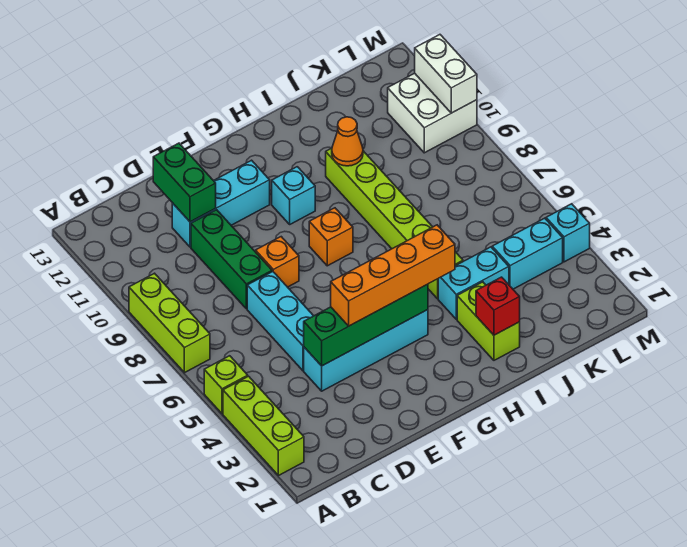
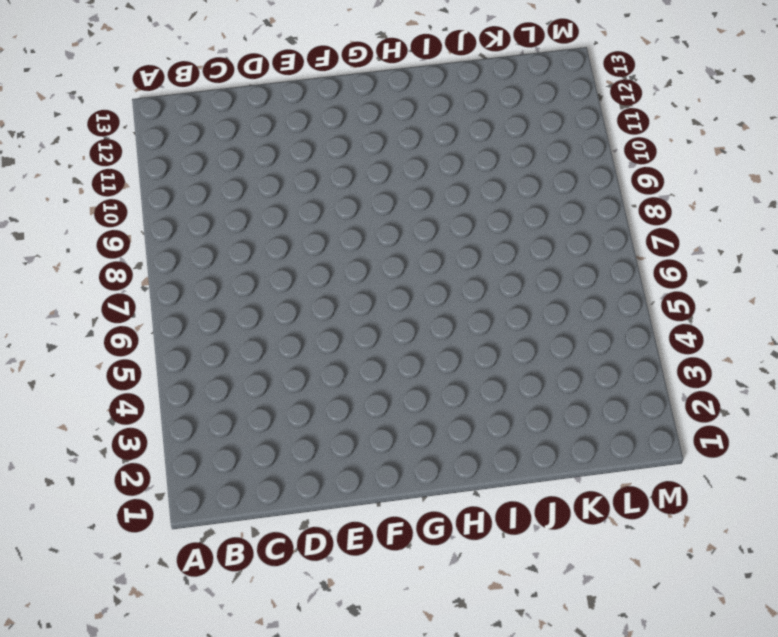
none -> lime 1x3 brick [223,376,304,476]
none -> lime 1x1 brick [204,356,248,414]
none -> lime 1x3 brick [129,273,210,373]

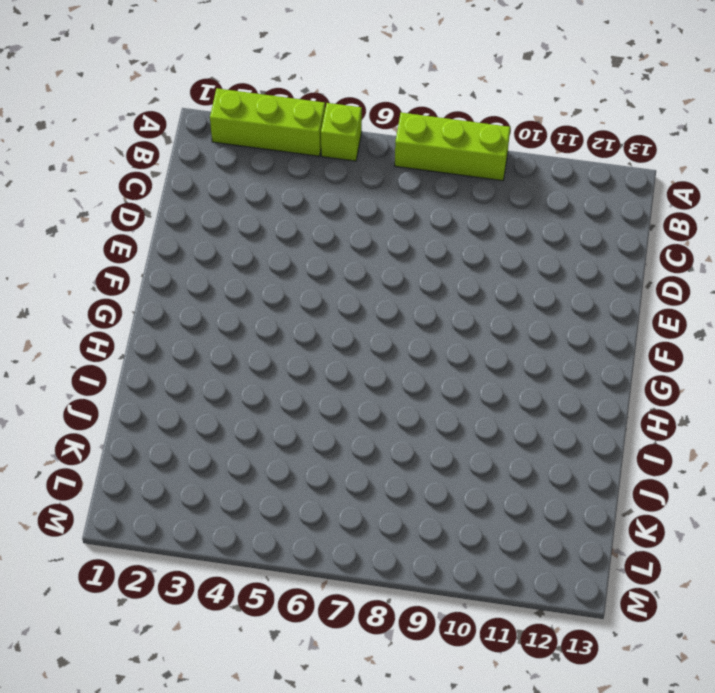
none -> cyan 1x4 brick [304,310,428,391]
none -> cyan 1x3 brick [247,272,313,371]
none -> green 1x3 brick [191,210,272,309]

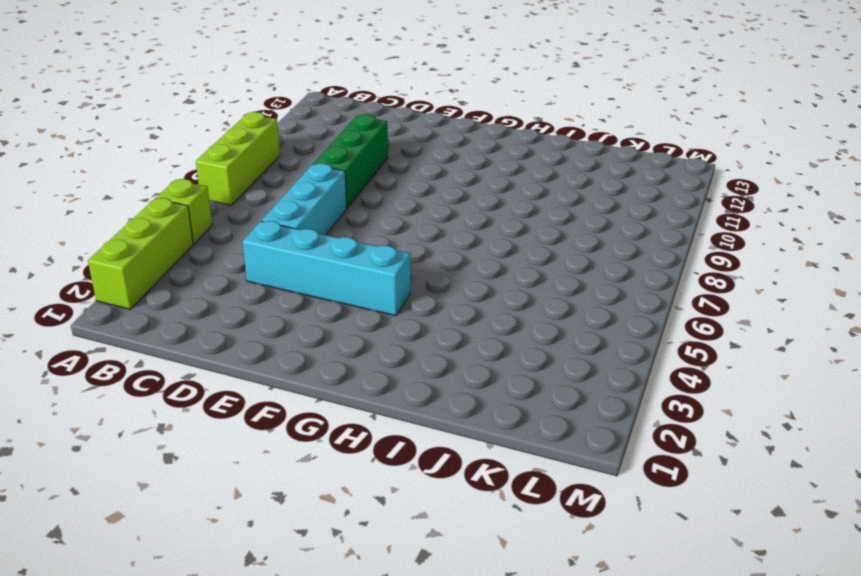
none -> cyan 1x3 brick [172,160,270,247]
none -> orange 1x1 brick [256,237,299,287]
none -> orange 1x1 brick [309,208,353,266]

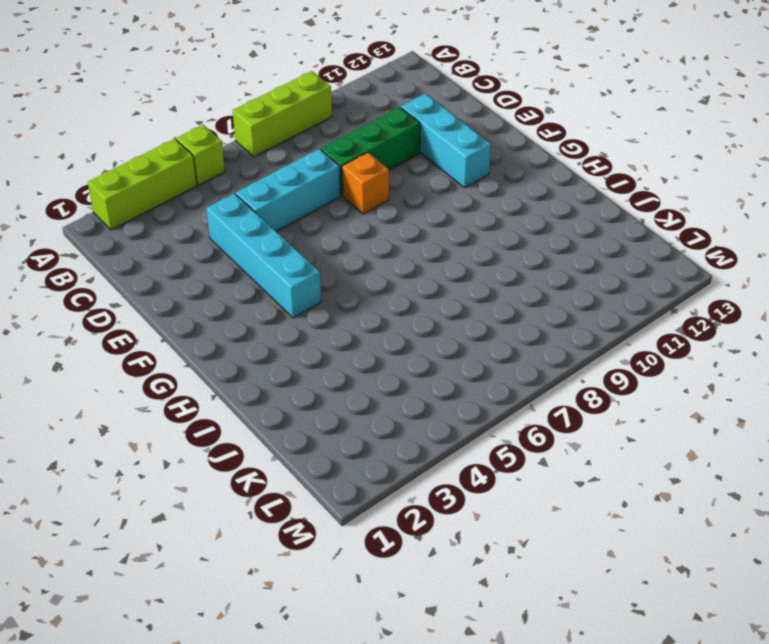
none -> orange 1x1 brick [309,208,353,266]
none -> cyan 1x1 brick [272,167,315,224]
none -> lime 1x2 brick [457,282,520,360]

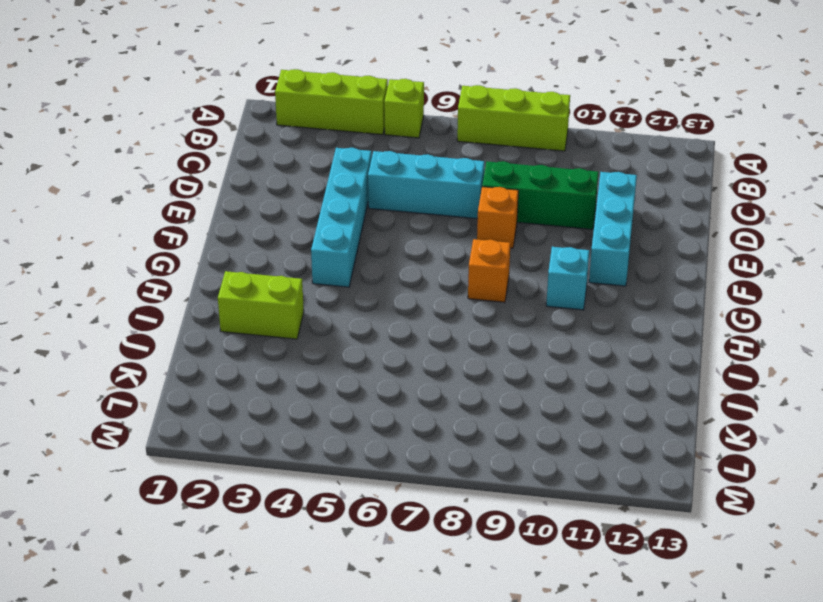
none -> cyan 1x2 brick [438,247,509,319]
none -> lime 1x6 brick [326,148,463,299]
none -> cyan 1x2 brick [492,218,563,289]

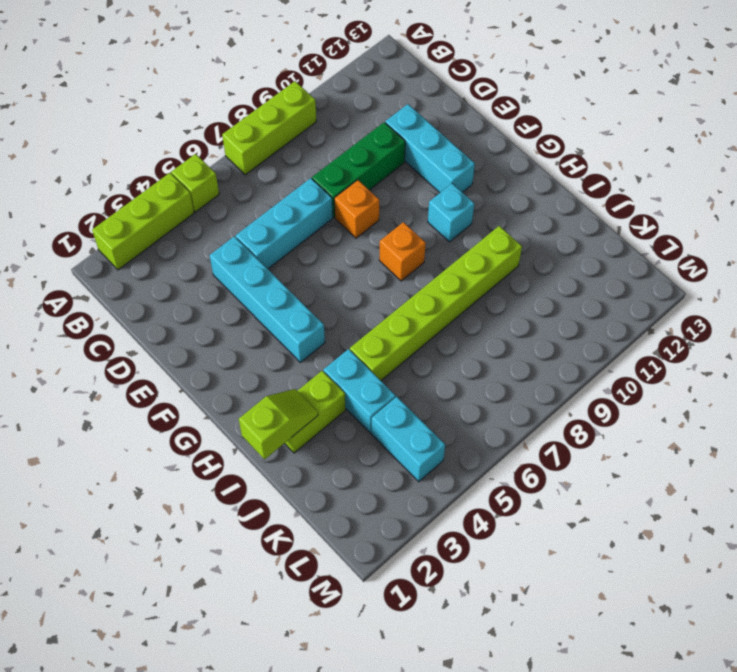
lime 1x2 slope [239,389,318,459] -> red 1x1 brick [476,277,520,335]
none -> white 2x2 brick [388,73,477,153]
none -> cyan 1x1 brick [546,204,590,262]
none -> green 1x4 brick [304,284,428,366]

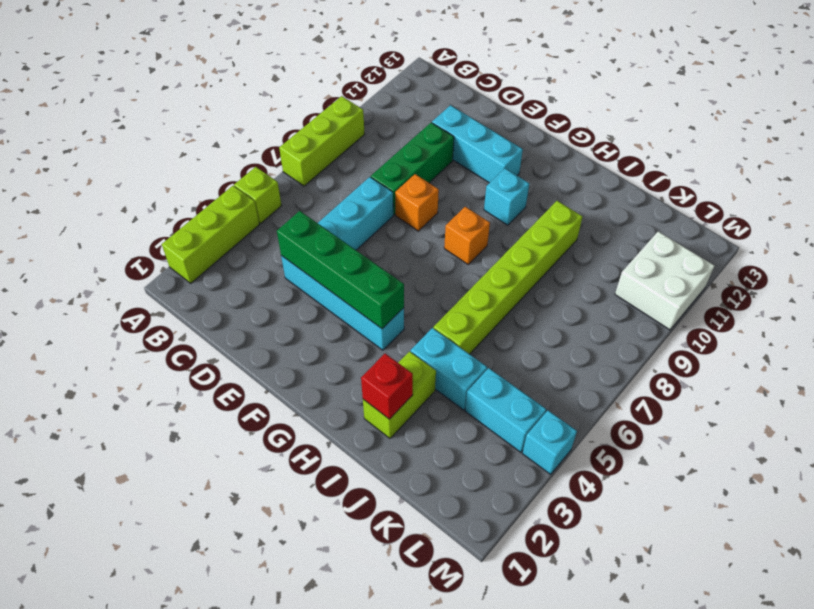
none -> green 1x2 brick [153,143,216,222]
none -> orange 1x1 cone [332,117,363,166]
none -> white 1x2 brick [415,35,477,113]

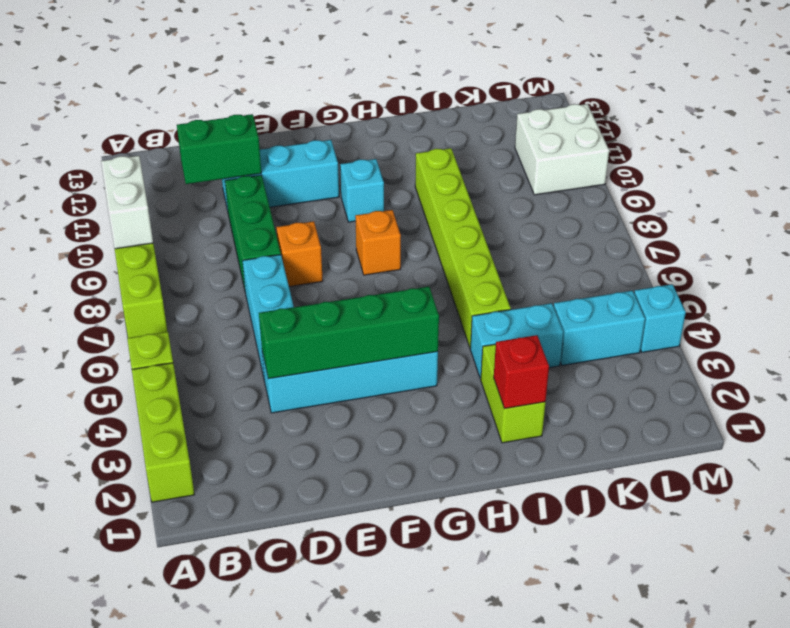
white 1x2 brick [101,156,153,249] -> white 1x2 brick moved to [415,35,477,113]
green 1x2 brick [177,114,261,184] -> green 1x2 brick turned to [153,143,216,222]
none -> orange 1x1 cone [332,117,363,166]
none -> orange 1x4 brick [331,225,455,326]

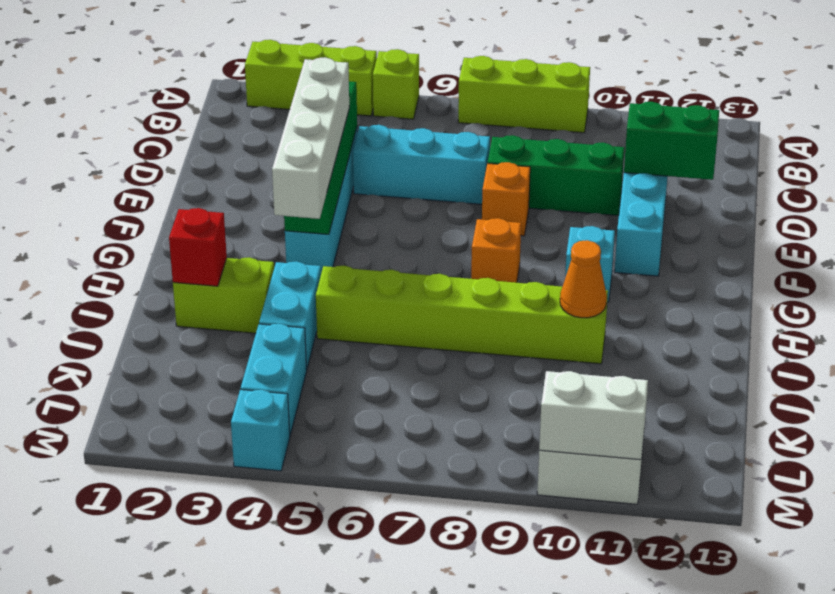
white 1x4 brick [272,57,349,219] -> orange 1x4 brick [331,225,455,326]

